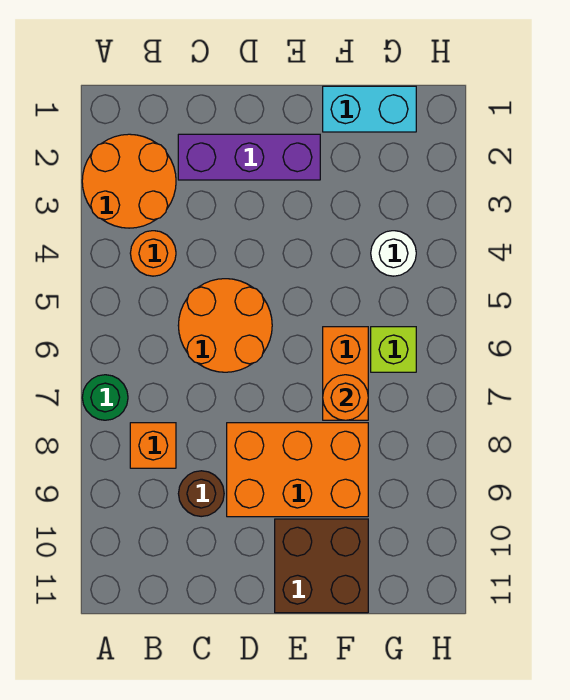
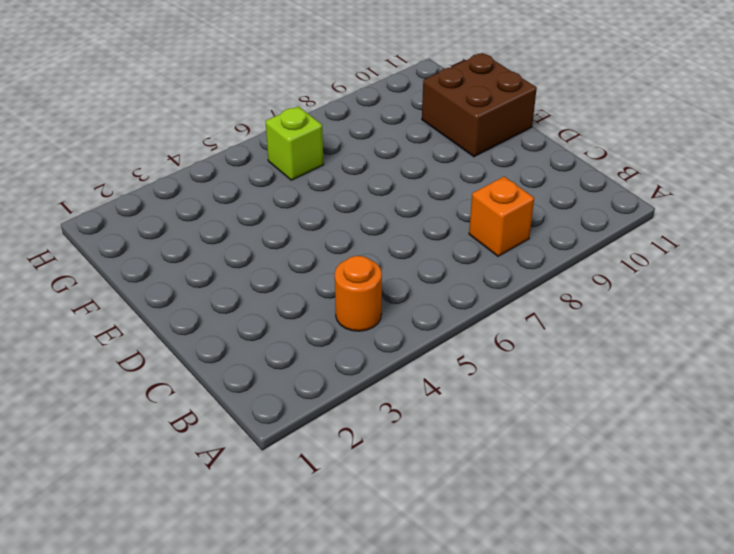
none -> orange 2x2 round brick [82,134,176,228]
none -> green 1x1 round brick [82,375,128,420]
none -> purple 1x3 brick [178,134,320,180]

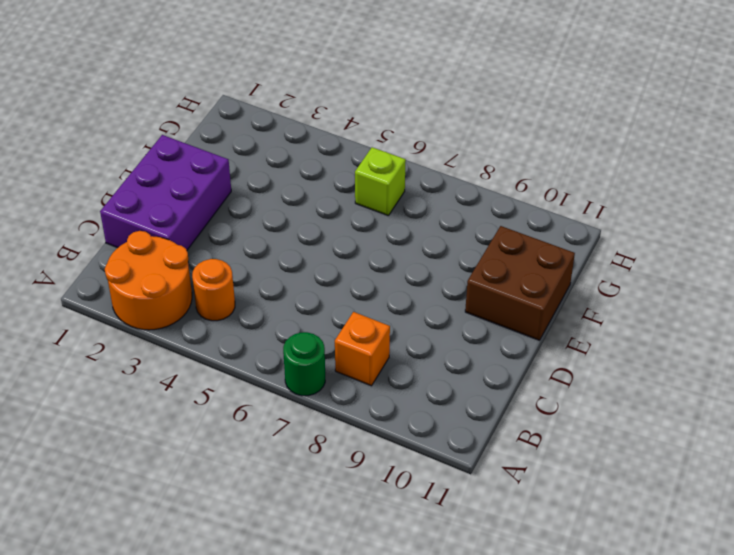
purple 2x3 brick [100,135,231,250] -> purple 1x3 brick [178,134,320,180]
none -> orange 2x2 round brick [178,279,272,372]
none -> brown 1x1 round brick [178,471,224,517]
none -> orange 2x3 brick [227,423,368,517]

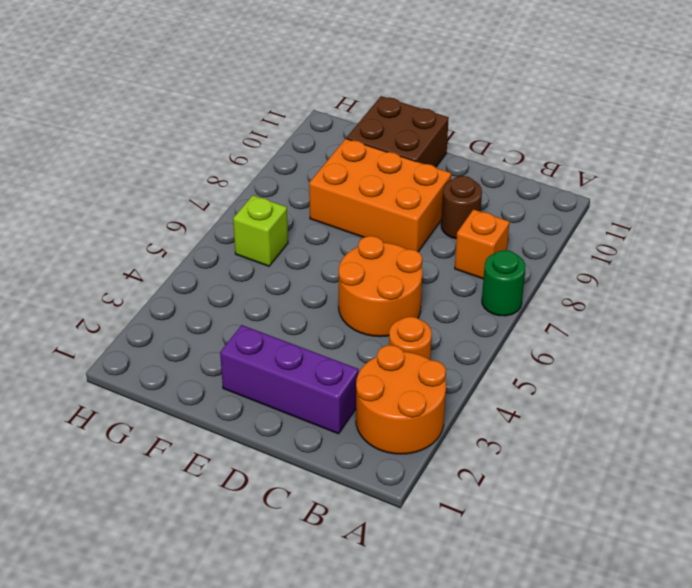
none -> cyan 1x2 brick [323,86,416,132]
none -> orange 1x2 brick [323,327,368,420]
none -> white 1x1 round brick [371,231,416,276]

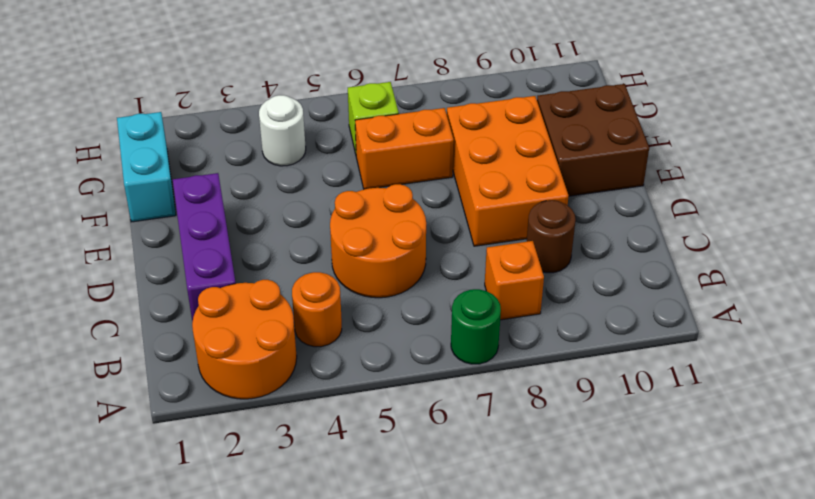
none -> orange 1x1 round brick [323,375,368,420]

